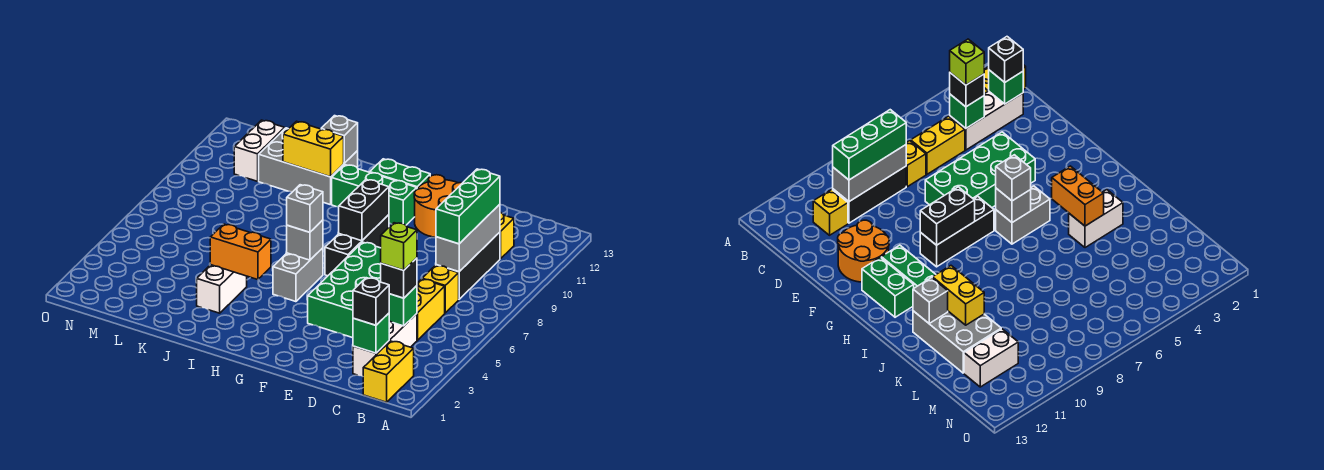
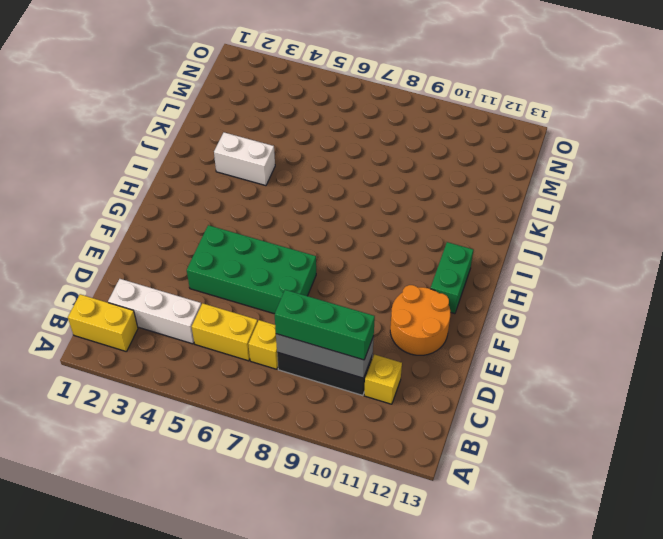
none -> black 1x3 brick [325,215,389,276]
none -> green 1x3 brick [332,165,417,225]
none -> grey 1x2 brick [273,248,323,302]

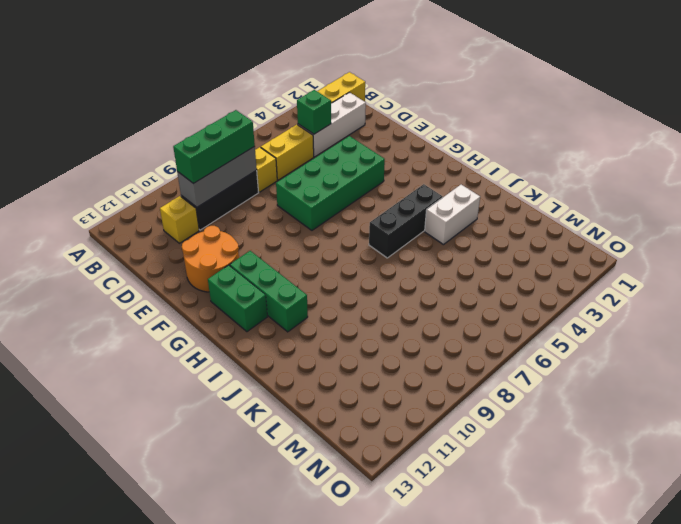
black 1x3 brick [369,184,443,258] -> black 1x3 brick moved to [325,215,389,276]
none -> grey 1x2 brick [273,248,323,302]
none -> grey 2x3 brick [259,128,358,205]
none -> white 1x2 brick [234,120,285,181]

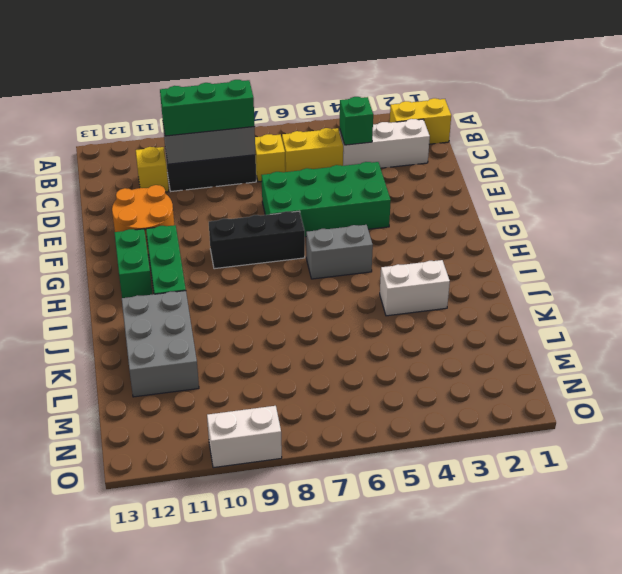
white 1x2 brick [207,406,282,468] -> white 1x2 brick moved to [234,120,285,181]
none -> green 1x1 brick [353,313,389,353]
none -> black 1x2 brick [339,180,389,241]
none -> grey 1x1 brick [287,220,323,260]

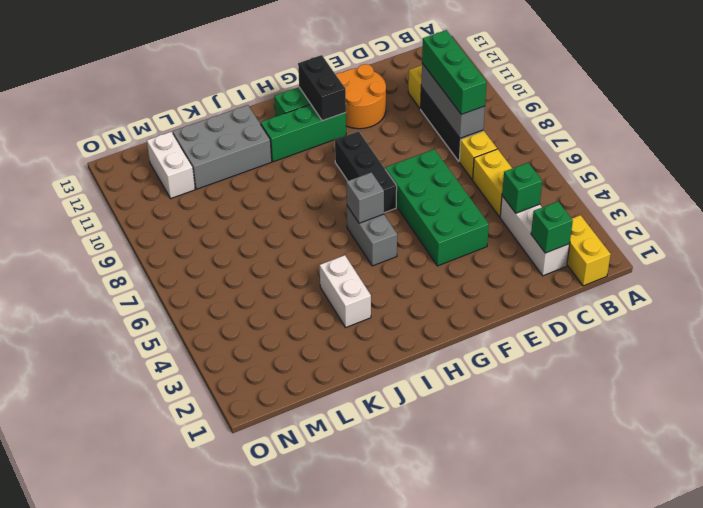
black 1x2 brick [298,55,346,121] -> black 1x2 brick moved to [339,180,389,241]
none -> orange 1x2 brick [210,224,271,280]
none -> yellow 1x2 brick [283,121,344,177]
none -> grey 1x1 brick [321,116,358,163]

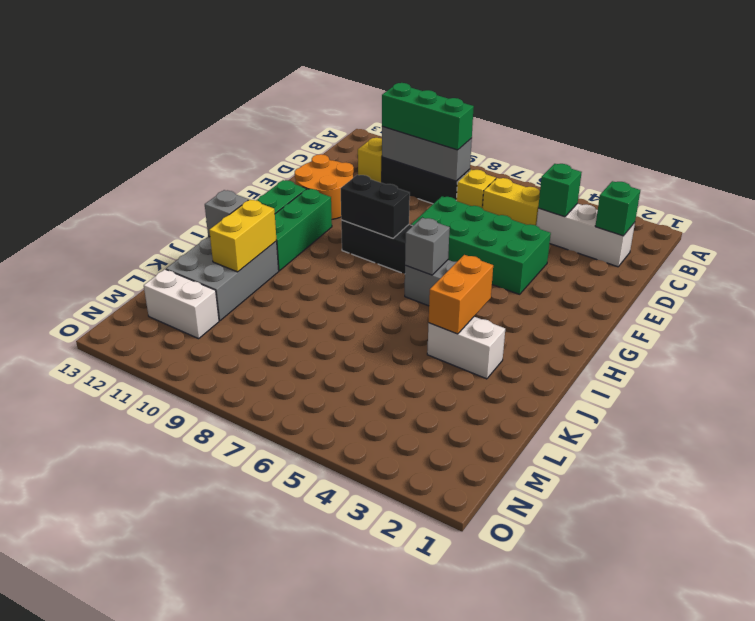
none -> yellow 1x2 brick [363,341,414,402]
none -> black 1x1 brick [353,278,389,325]
none -> black 1x1 brick [381,258,417,298]

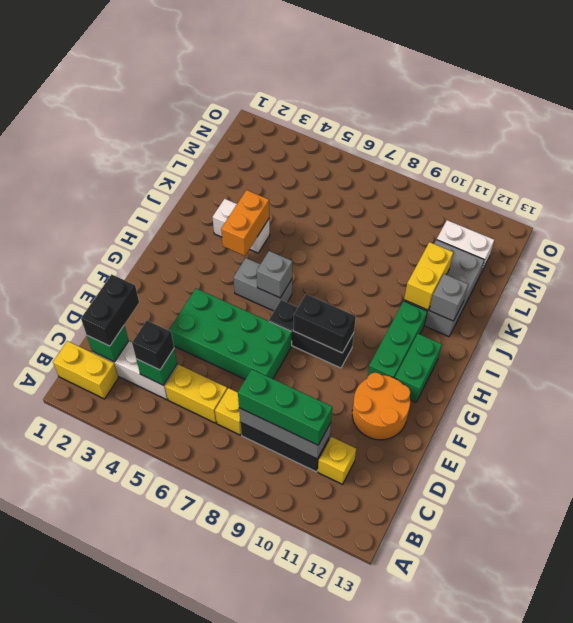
black 1x2 brick [81,274,139,346] -> black 1x1 brick [353,278,389,325]
none -> grey 1x1 brick [287,185,323,232]
none -> lime 1x1 brick [381,223,417,270]

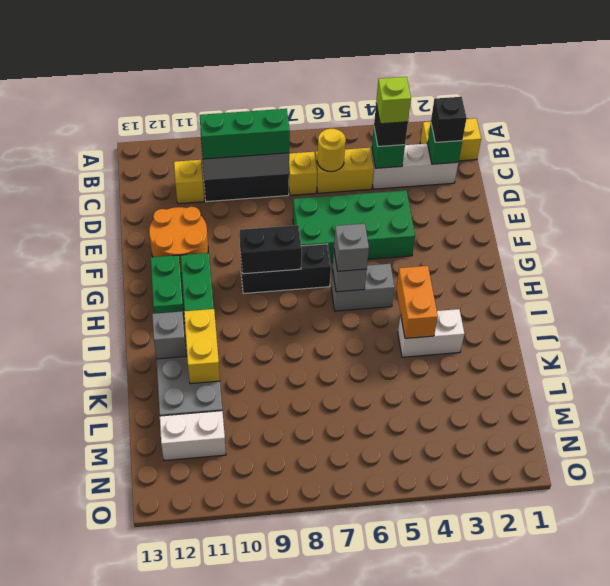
yellow 1x1 round brick [317,129,346,171] -> none

